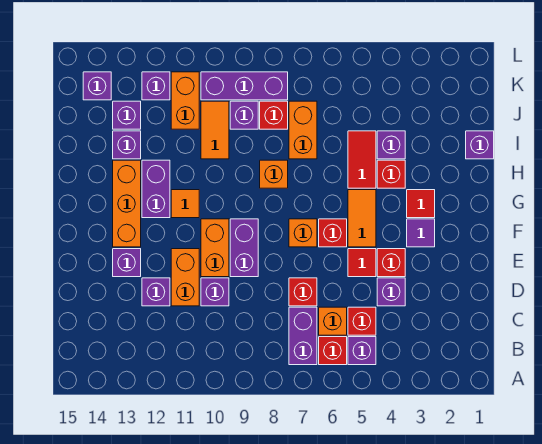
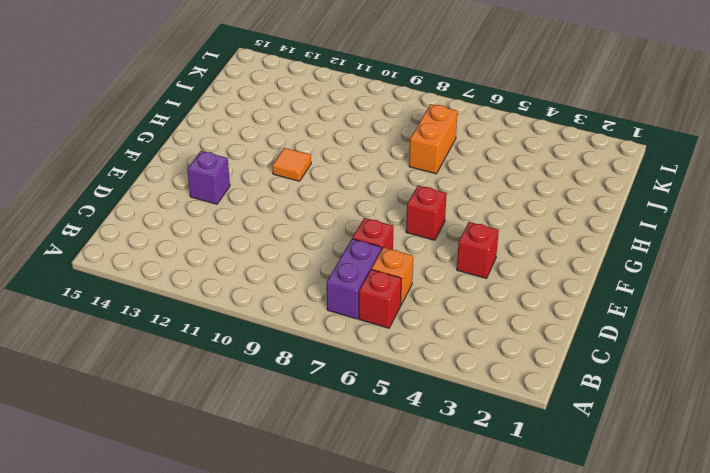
none -> purple 1x1 brick [348,337,376,365]
none -> red 1x1 brick [348,307,376,335]
none -> purple 1x1 brick [377,278,405,306]
none -> purple 1x1 brick [201,278,229,306]

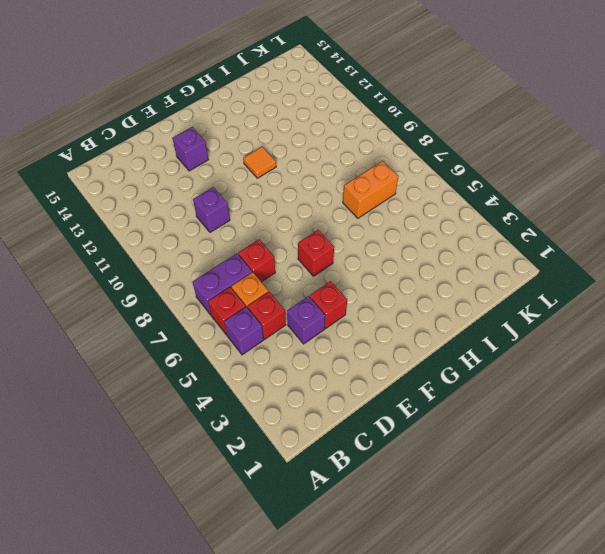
none -> orange 1x2 brick [171,249,199,306]
none -> purple 1x1 brick [142,278,170,306]
none -> red 1x1 tile [348,249,376,277]
none -> purple 1x2 brick [230,219,258,277]

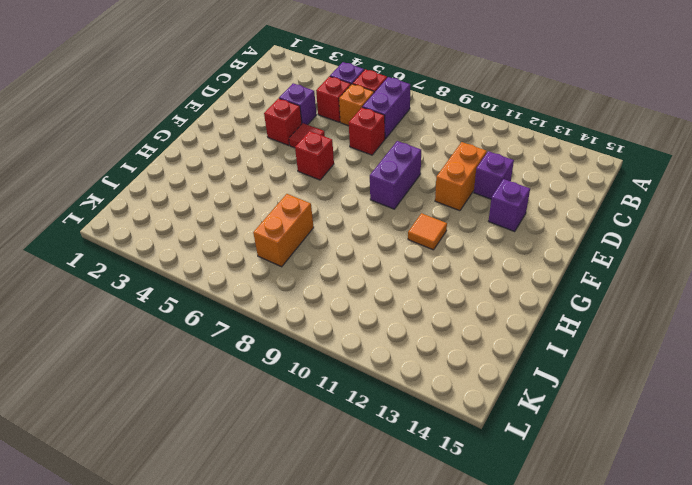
none -> purple 1x1 brick [201,278,229,306]
none -> orange 1x2 brick [201,219,229,277]
none -> purple 1x1 tile [407,219,435,247]
none -> orange 1x2 tile [348,190,376,247]

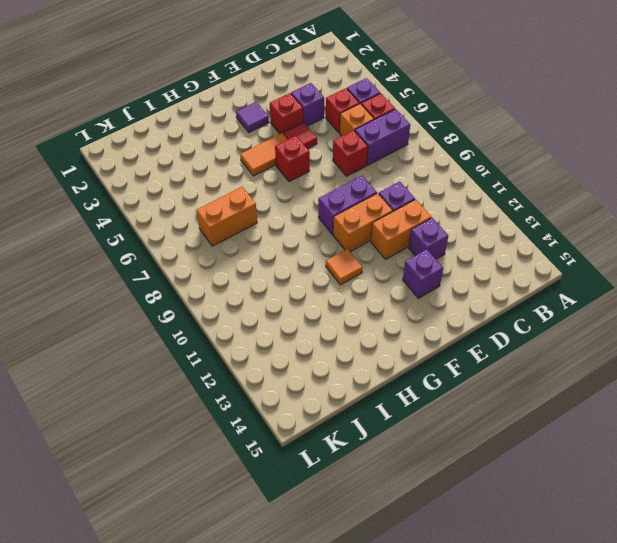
none -> orange 1x1 brick [289,219,317,247]
none -> orange 1x3 brick [113,160,141,247]
none -> red 1x1 tile [407,190,435,218]
none -> purple 1x2 brick [142,160,170,218]

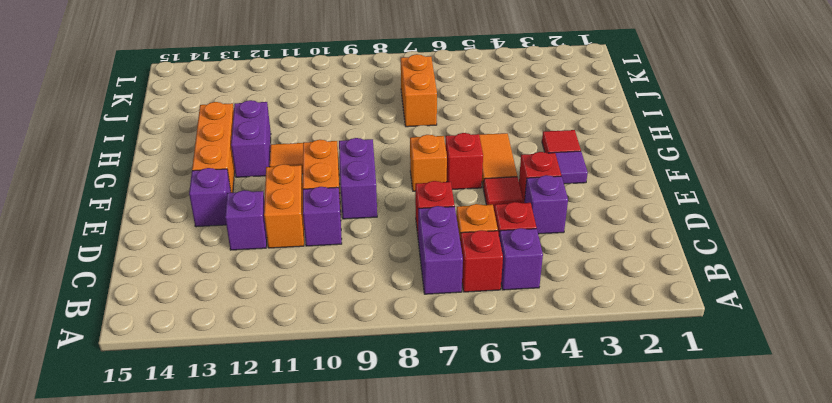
none -> red 1x1 brick [377,160,405,188]
none -> red 1x2 tile [348,131,376,188]
none -> orange 1x1 brick [260,160,288,188]
none -> purple 1x1 brick [466,131,494,159]

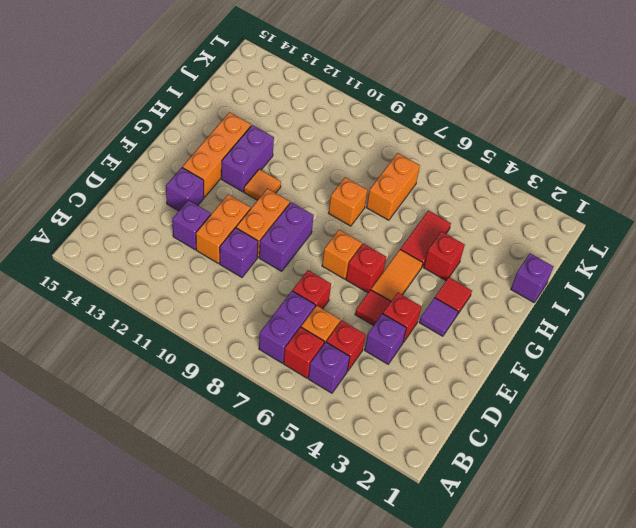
none -> purple 1x1 brick [377,131,405,159]
none -> orange 1x2 tile [201,101,229,159]
none -> purple 1x1 brick [113,131,141,159]
none -> red 1x1 brick [260,101,288,129]

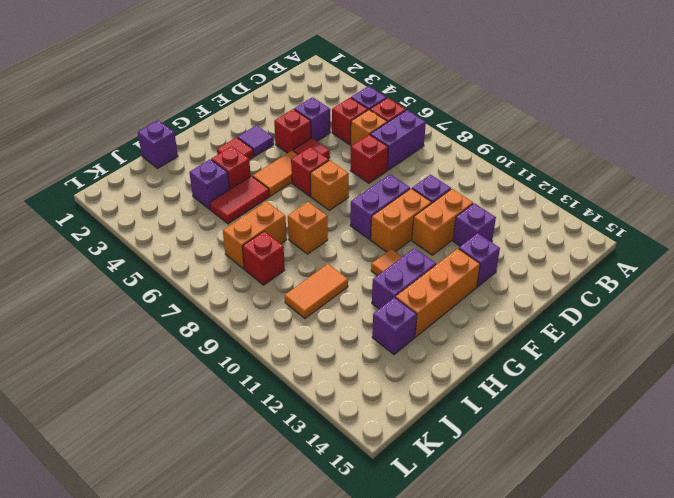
none -> purple 1x1 brick [230,101,258,129]
none -> orange 1x2 brick [171,72,199,129]
none -> purple 1x1 brick [113,101,141,129]
none -> purple 1x3 brick [201,72,288,100]

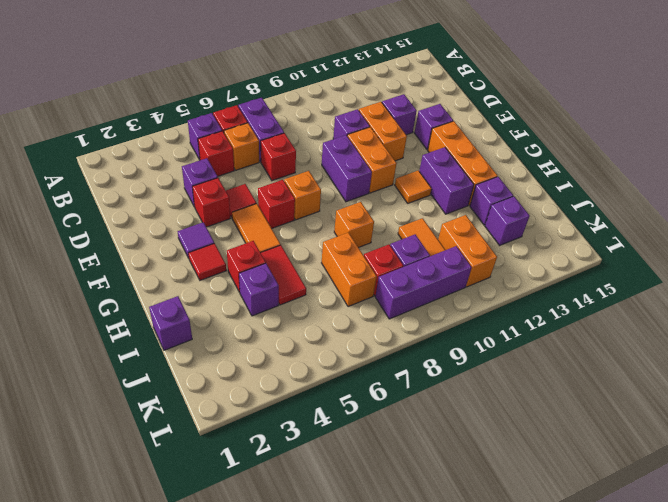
none -> purple 1x1 brick [142,72,170,100]
none -> purple 1x1 brick [83,72,111,100]

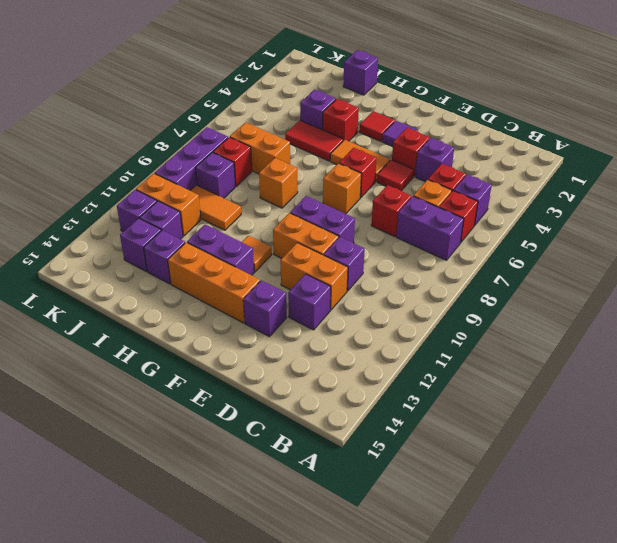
purple 1x1 brick [140,201,183,239] -> purple 1x1 brick moved to [83,72,111,100]

